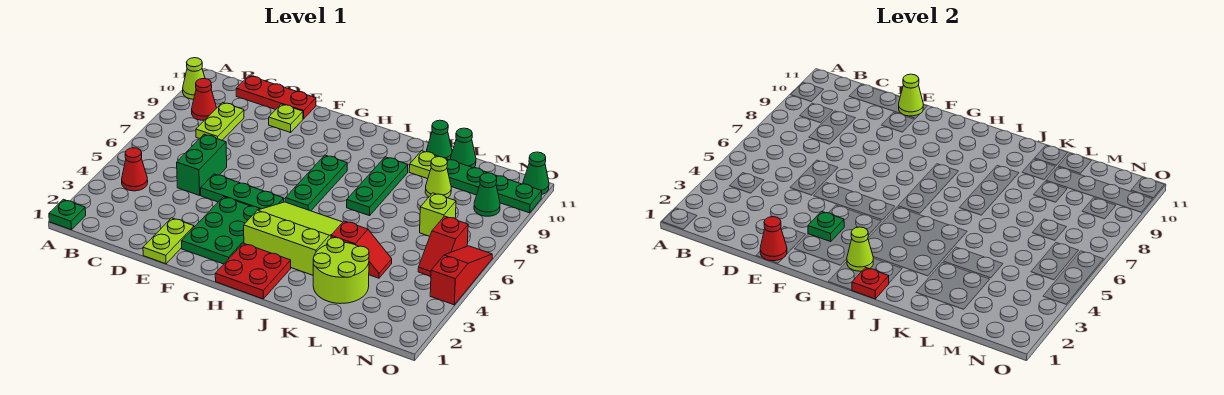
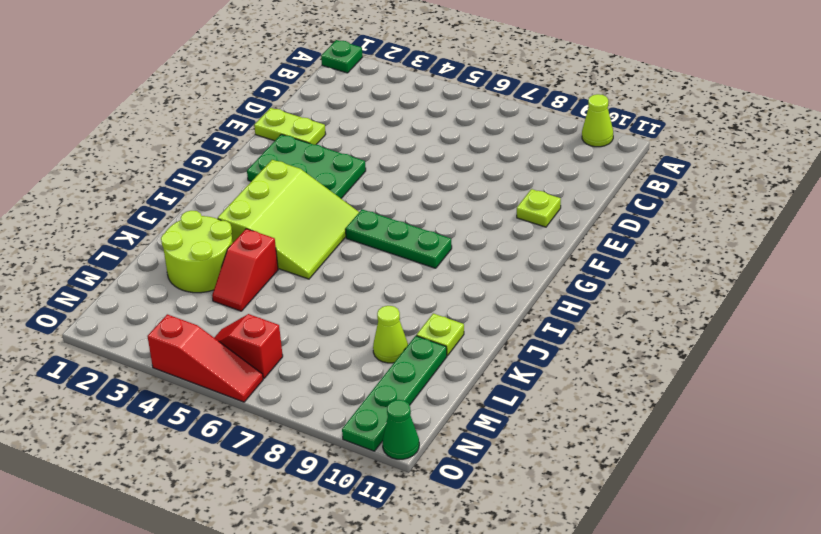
none -> red 1x1 cone [122,148,148,191]
none -> red 1x1 cone [192,79,216,120]
none -> lime 1x2 plate [196,103,244,140]
none -> red 1x3 plate [236,76,316,119]

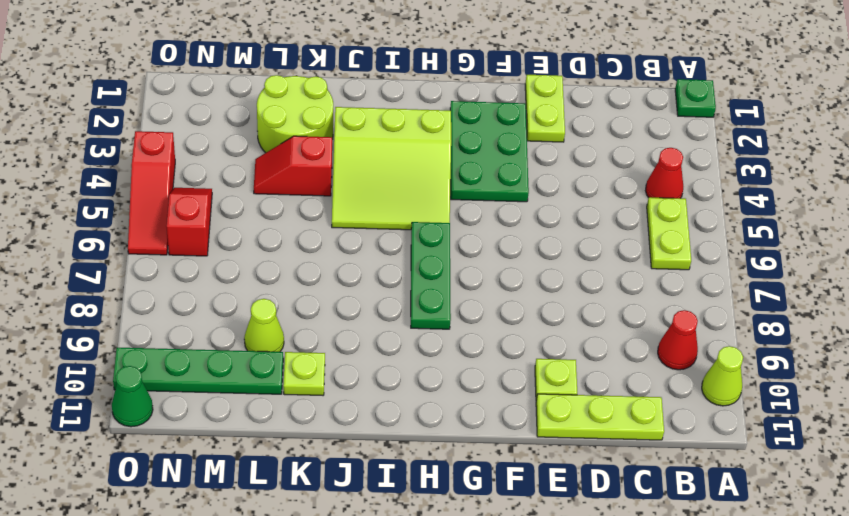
lime 1x2 plate [647,197,691,270] -> lime 1x2 plate moved to [196,103,244,140]
lime 1x3 plate [536,394,664,440] -> red 1x3 plate [236,76,316,119]
none -> green 1x2 brick [177,134,227,195]
none -> green 1x3 plate [201,174,284,209]
none -> red 2x2 plate [215,243,291,299]
none -> green 1x3 plate [347,157,408,216]

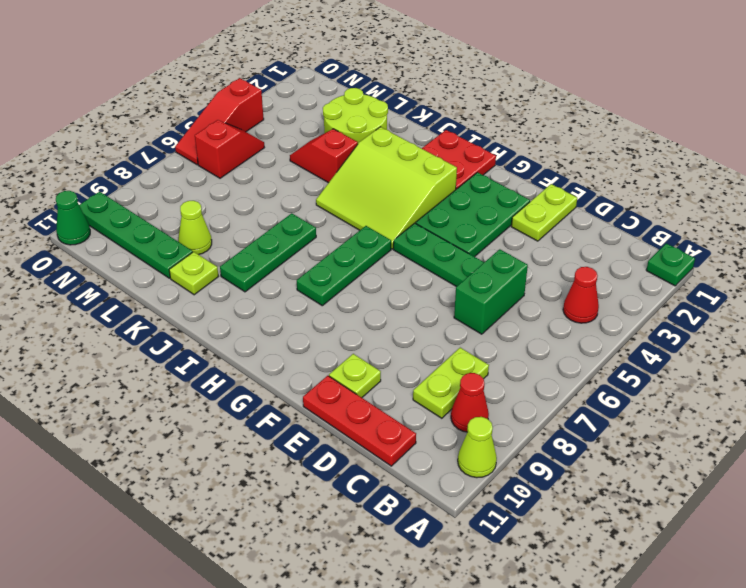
none -> green 1x1 cone [427,120,452,160]
none -> green 1x1 cone [451,128,476,168]
none -> lime 1x1 brick [420,193,456,236]
none -> green 1x1 cone [474,173,500,216]

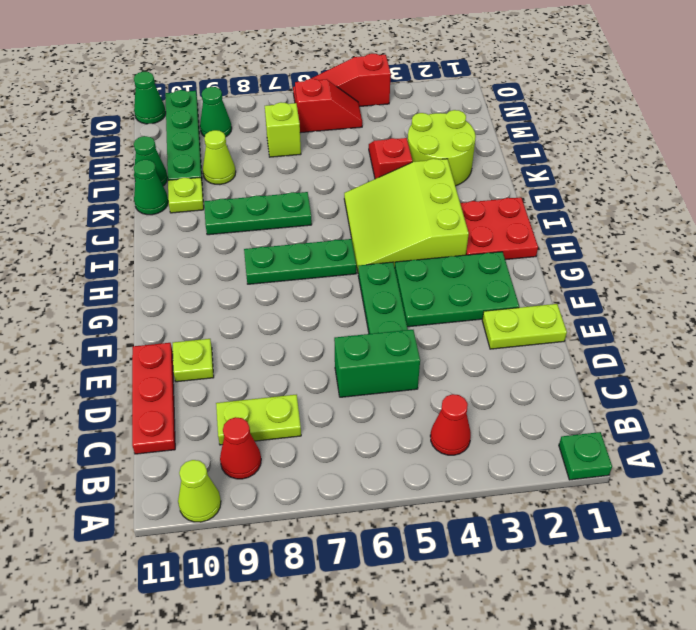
none -> red 1x1 cone [760,217,787,261]
none -> lime 1x1 cone [899,74,923,116]
none -> green 1x1 plate [808,211,844,242]
none -> lime 1x1 cone [847,227,873,271]

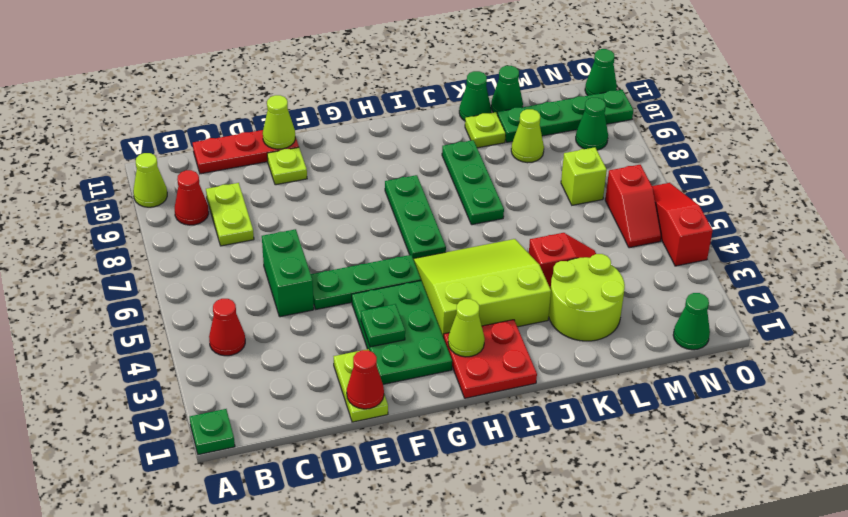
green 1x1 cone [673,293,710,350] -> none
none -> red 1x1 plate [852,267,889,299]

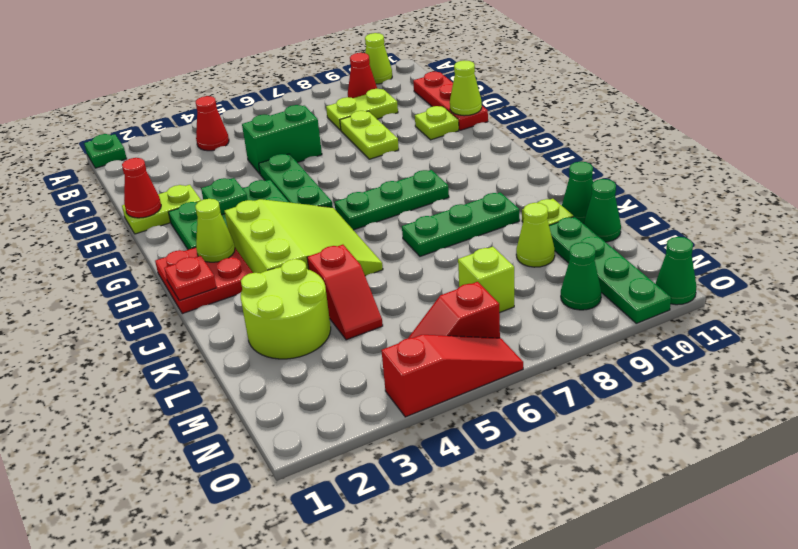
lime 1x2 plate [340,111,399,159] -> none

